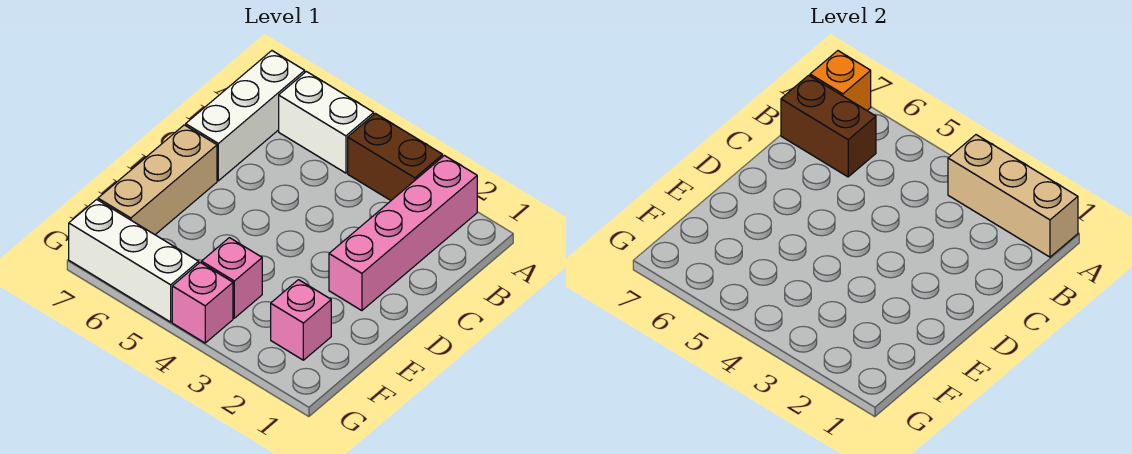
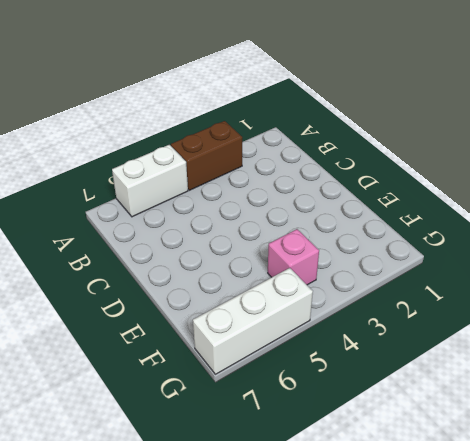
none -> pink 1x4 brick [329,156,477,311]
none -> white 1x3 brick [186,51,305,181]
none -> tan 1x3 brick [98,125,217,235]

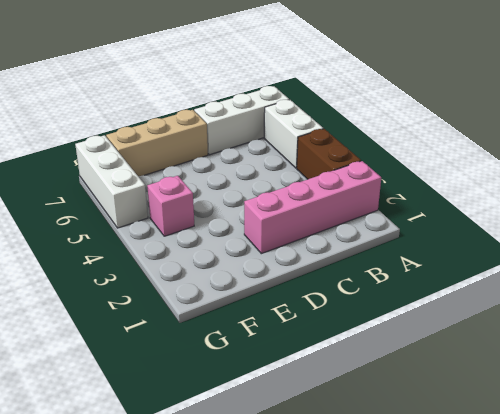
none -> pink 1x1 brick [271,280,331,360]
none -> pink 1x1 brick [172,263,233,343]
none -> tan 1x3 brick [948,135,1078,257]

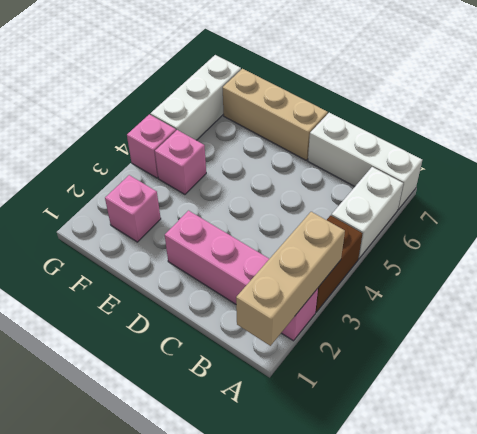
none -> orange 1x1 brick [810,51,871,110]
none -> brown 1x2 brick [781,75,876,177]

